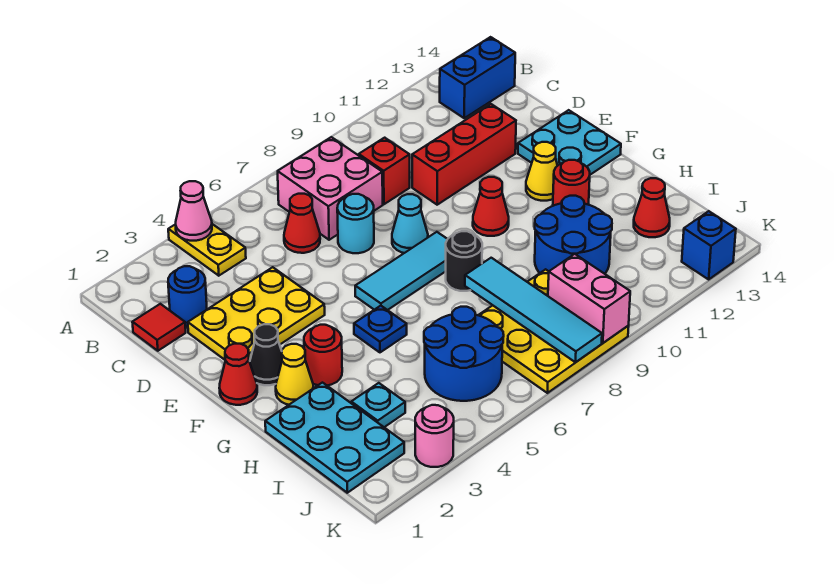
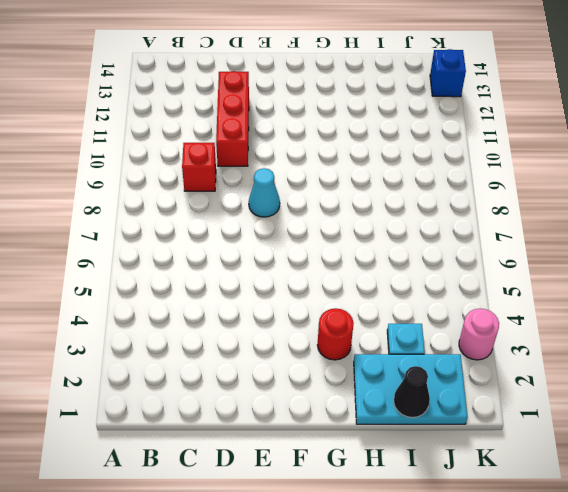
black 1x1 cone [394,366,430,418] -> black 1x1 cone moved to [250,324,282,385]
none -> yellow 1x2 plate [168,224,246,276]
none -> pink 2x2 brick [278,137,383,240]
none -> blue 1x2 brick [440,37,515,118]
none -> red 1x1 tile [132,304,186,351]

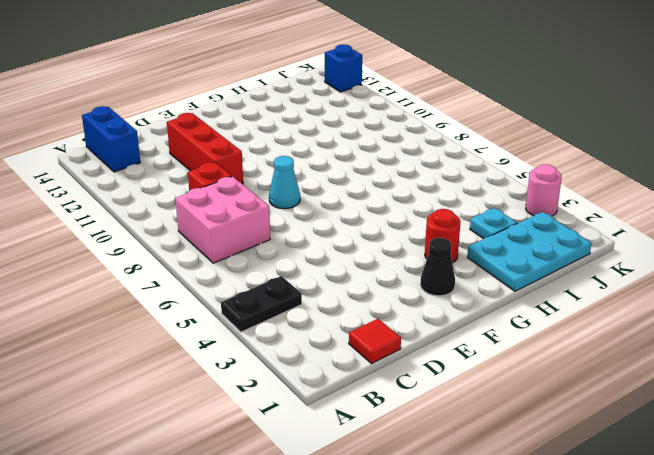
black 1x2 plate [221,276,302,332] -> yellow 1x2 plate [168,224,246,276]
none -> blue 1x1 round brick [168,266,207,327]
none -> red 1x1 cone [284,194,320,253]
none -> yellow 2x3 plate [188,267,325,361]
none -> cyan 1x1 round brick [337,194,374,253]

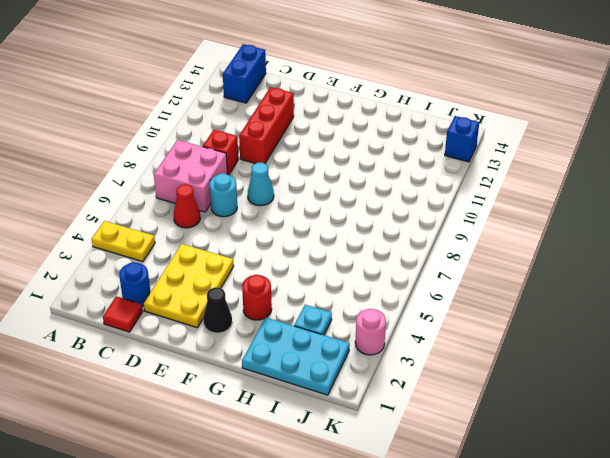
none -> cyan 2x2 plate [518,110,621,175]
none -> red 1x1 cone [219,344,257,405]
none -> cyan 1x3 tile [355,232,447,310]
none -> red 1x1 cone [473,177,509,236]

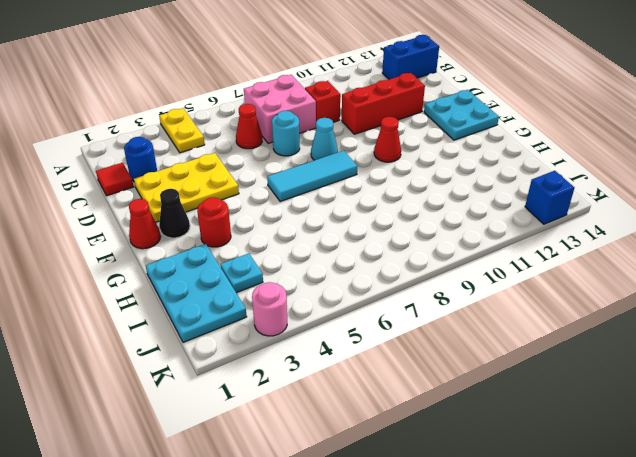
none -> yellow 1x1 cone [526,142,557,201]
none -> yellow 1x1 cone [276,344,313,405]
none -> blue 1x1 plate [354,306,407,352]
none -> black 1x1 round brick [446,231,482,291]

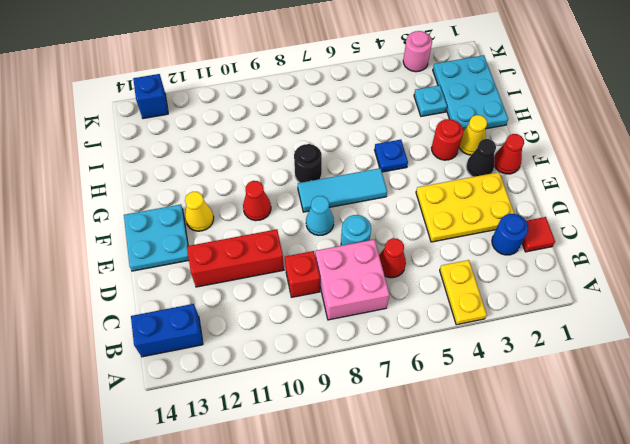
none -> red 1x1 round brick [553,160,590,206]
none -> blue 2x2 round brick [535,196,612,274]
none -> blue 2x2 round brick [424,307,504,401]
none -> yellow 3x3 plate [479,269,629,393]

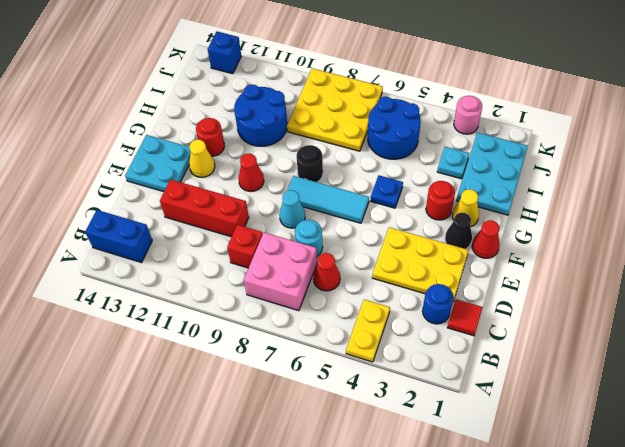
none -> red 1x1 cone [634,178,670,237]
none -> pink 1x1 cone [176,181,212,241]
none -> cyan 1x4 tile [465,258,602,362]
none -> pink 1x2 brick [548,254,630,343]

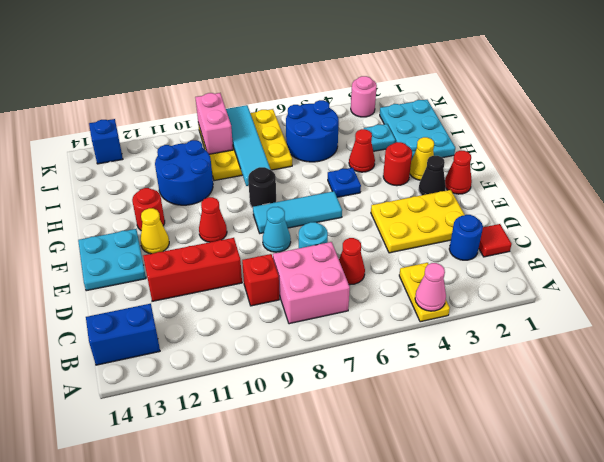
red 1x1 cone [349,129,375,172] -> red 1x1 cone moved to [634,178,670,237]

